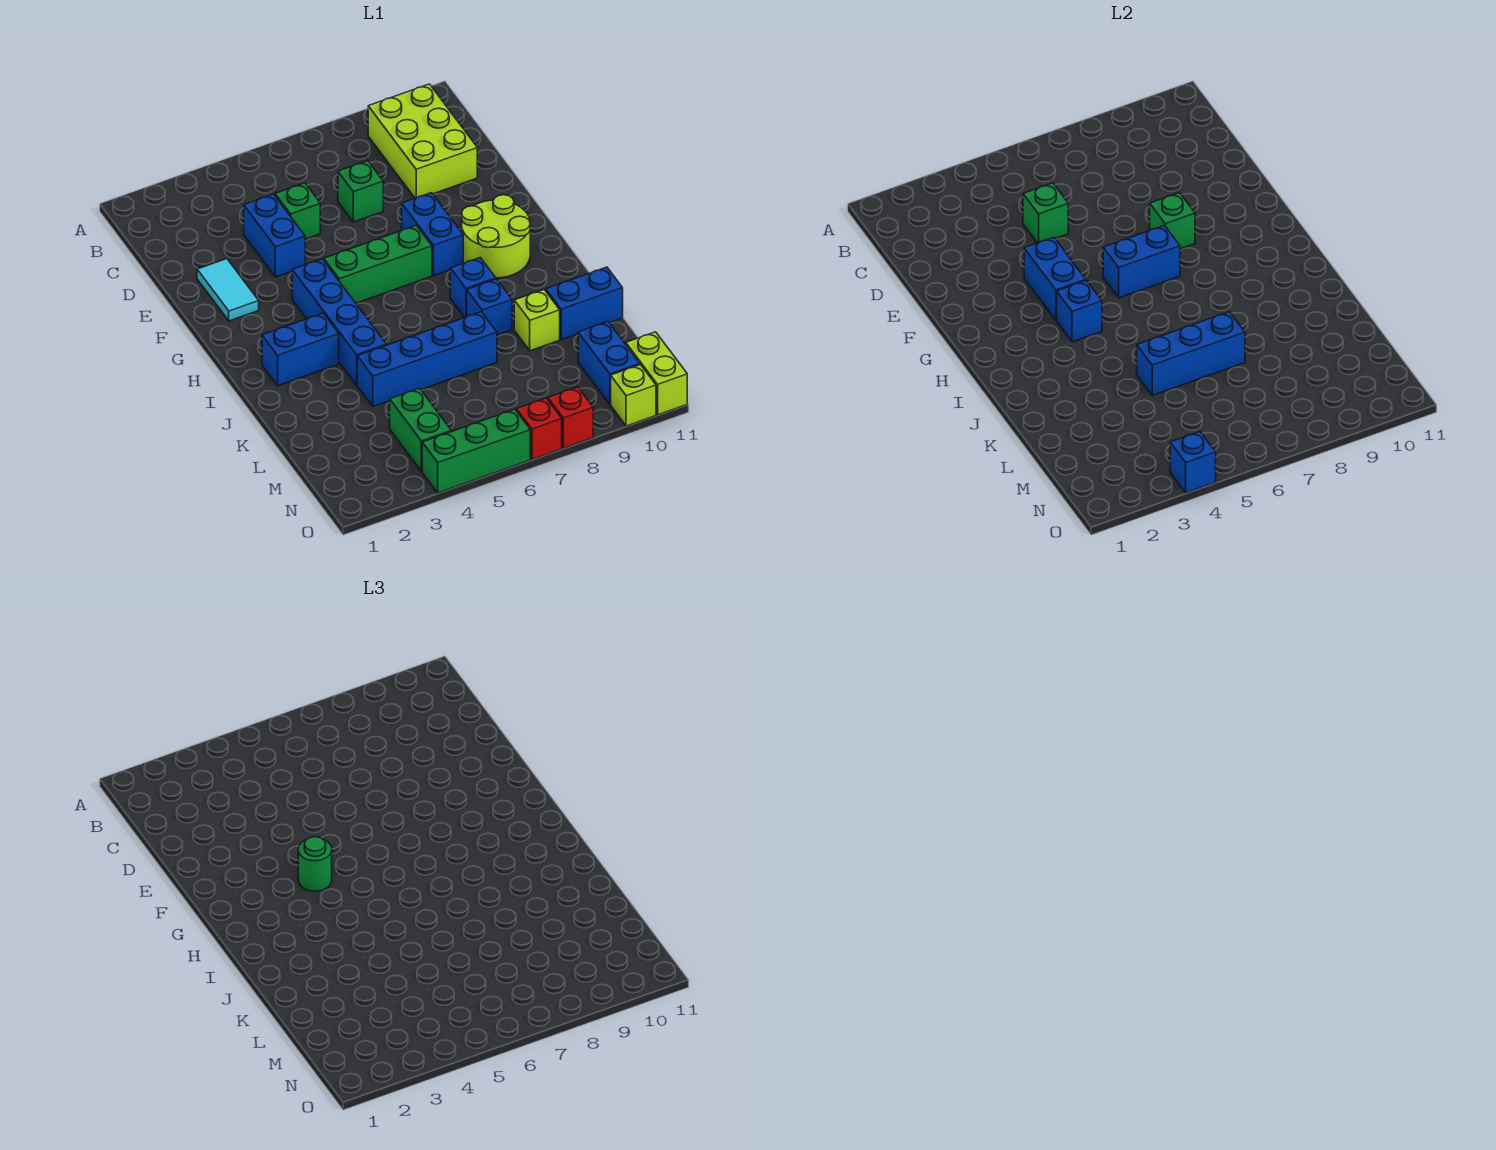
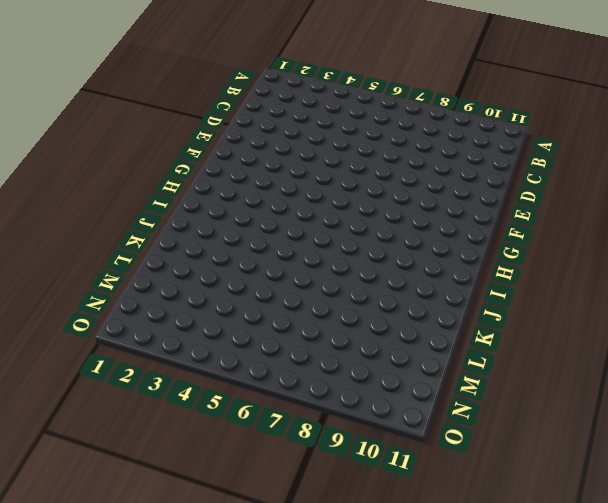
none -> lime 2x3 brick [368,84,477,198]
none -> blue 1x2 brick [244,194,305,277]
none -> green 1x1 brick [275,183,320,239]
none -> green 1x1 brick [338,161,383,222]

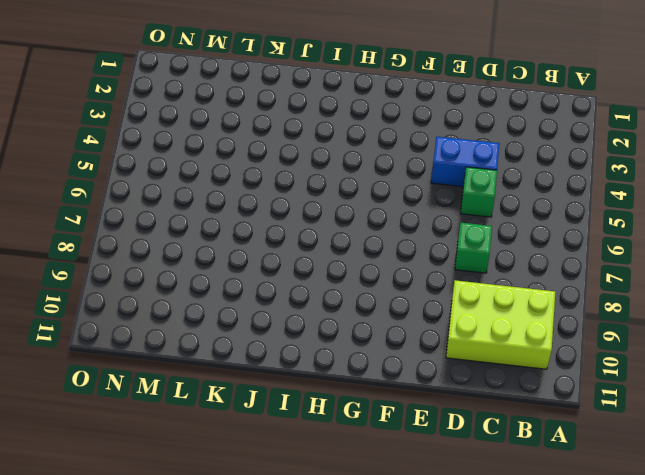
none -> cyan 1x2 tile [197,259,259,321]
none -> blue 1x2 brick [402,193,463,276]
none -> blue 1x4 brick [292,259,386,385]
none -> green 1x3 brick [324,225,432,303]

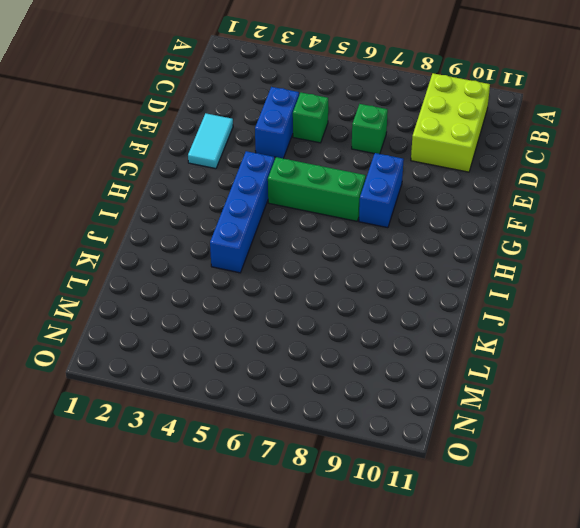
none -> lime 2x2 round brick [461,195,530,278]
none -> blue 1x2 brick [262,313,339,386]
none -> blue 1x1 brick [450,258,496,317]
none -> blue 1x1 brick [467,279,512,335]

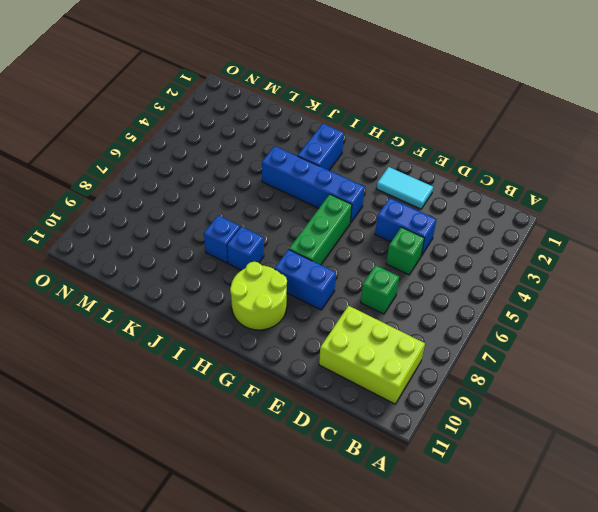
none -> blue 1x4 brick [357,312,497,407]
none -> lime 1x1 brick [514,290,560,351]
none -> blue 1x2 brick [546,267,623,340]
none -> green 1x2 brick [390,388,451,471]

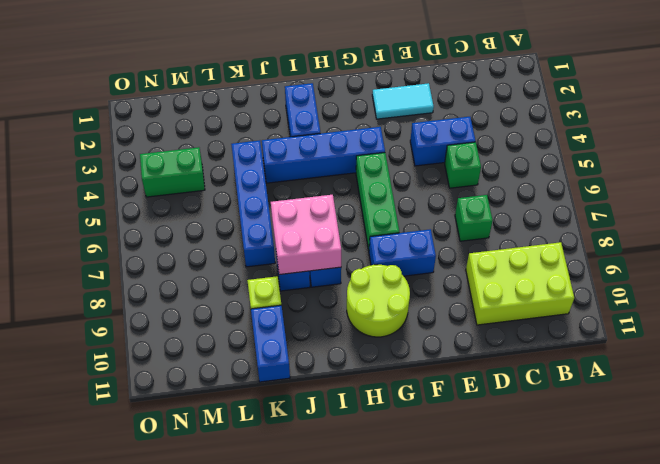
pink 2x2 brick [271,195,341,275] -> none
none -> blue 1x2 brick [578,322,640,404]
none -> lime 1x2 brick [626,332,687,415]
none -> green 1x3 brick [422,409,530,493]
none -> red 1x1 brick [516,398,562,459]

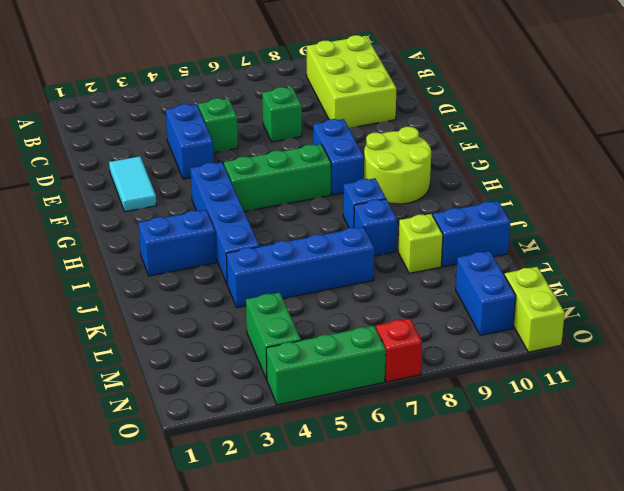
none -> red 1x1 brick [548,387,593,448]
none -> lime 1x1 brick [611,365,656,426]
none -> green 1x1 brick [1023,183,1068,243]
none -> blue 1x2 brick [1024,237,1086,320]

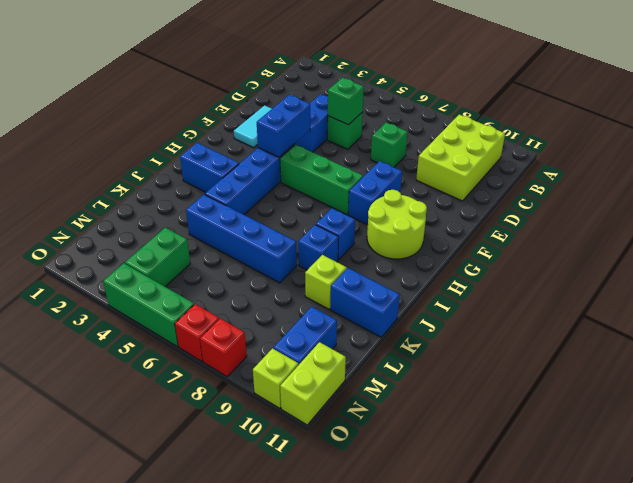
none -> green 1x1 brick [1150,193,1195,249]
none -> blue 1x2 brick [1103,225,1180,298]
none -> blue 1x1 brick [1057,280,1102,342]
none -> blue 1x3 brick [1137,312,1245,395]

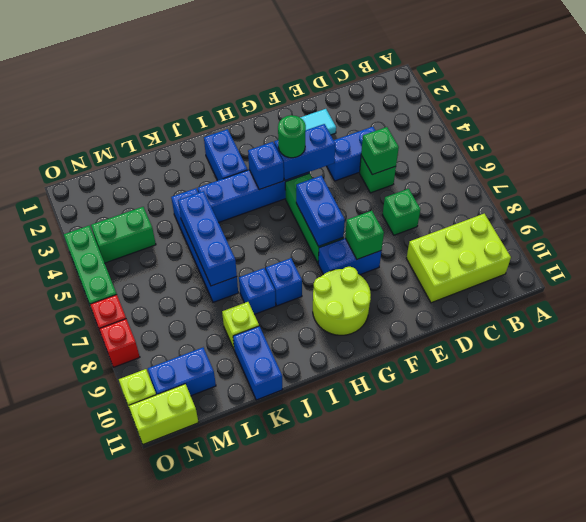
none -> blue 1x1 brick [1170,432,1216,493]

